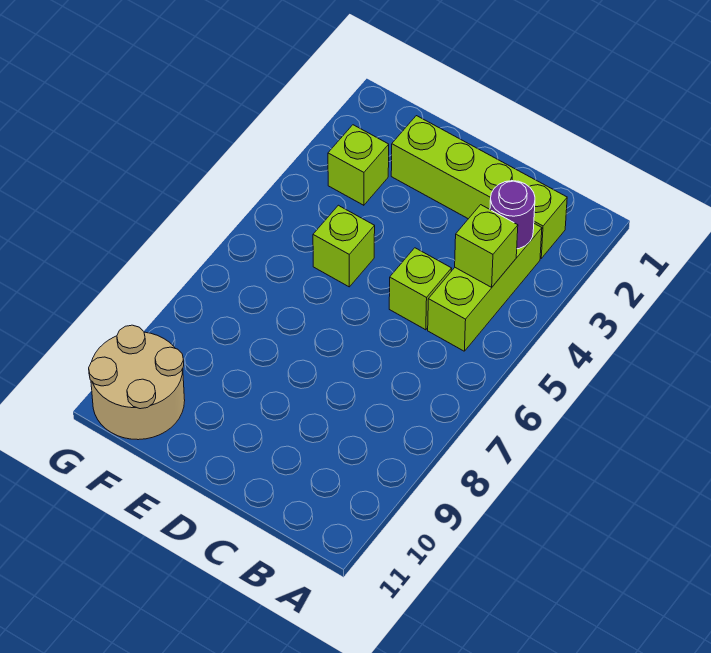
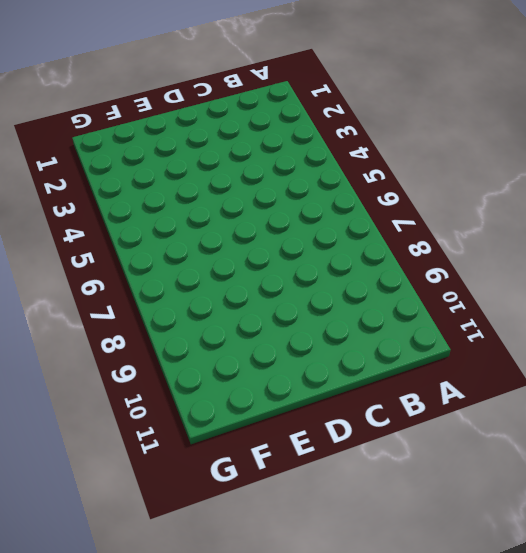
none -> lime 1x4 brick [391,116,567,258]
none -> lime 1x3 brick [428,224,542,351]

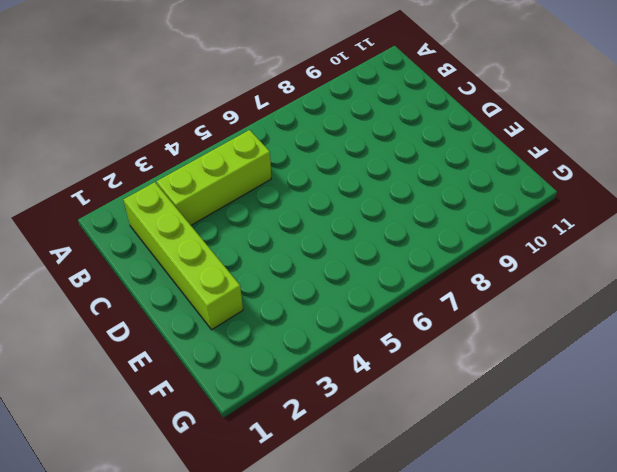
none -> lime 1x1 brick [389,248,452,330]
none -> lime 1x1 brick [313,205,375,287]

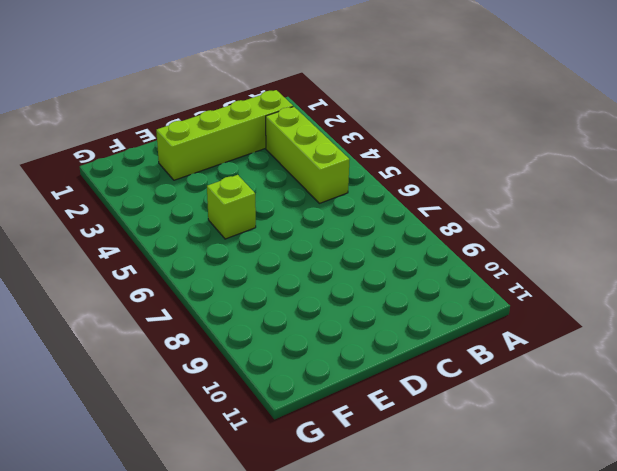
none -> lime 1x1 brick [389,248,452,330]
none -> lime 1x1 brick [328,125,389,205]

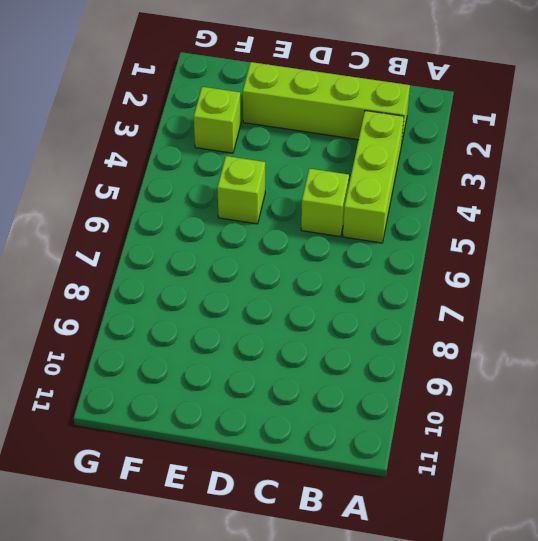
none -> tan 2x2 round brick [89,325,185,440]
none -> purple 1x1 round brick [490,181,535,249]

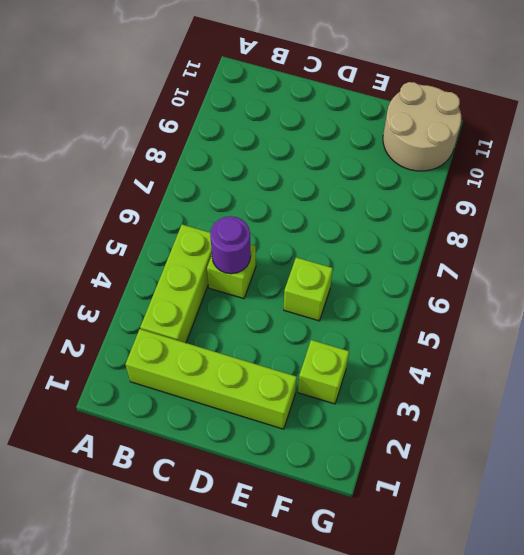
purple 1x1 round brick [210,216,251,274] -> purple 1x1 round brick moved to [490,181,535,249]
none -> lime 1x1 brick [455,205,518,287]

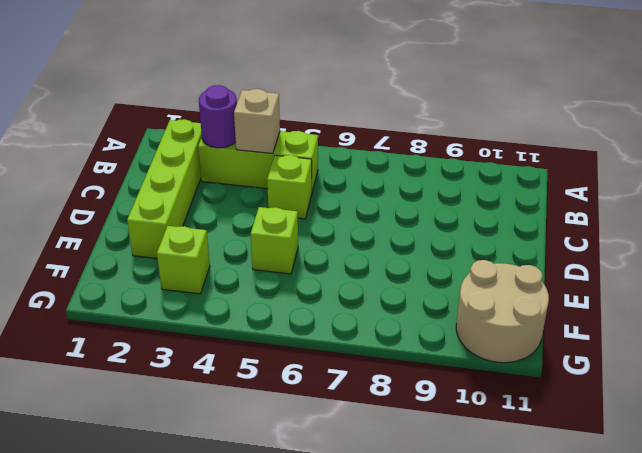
tan 1x1 brick [234,89,280,154] -> lime 1x1 brick [455,205,518,287]

